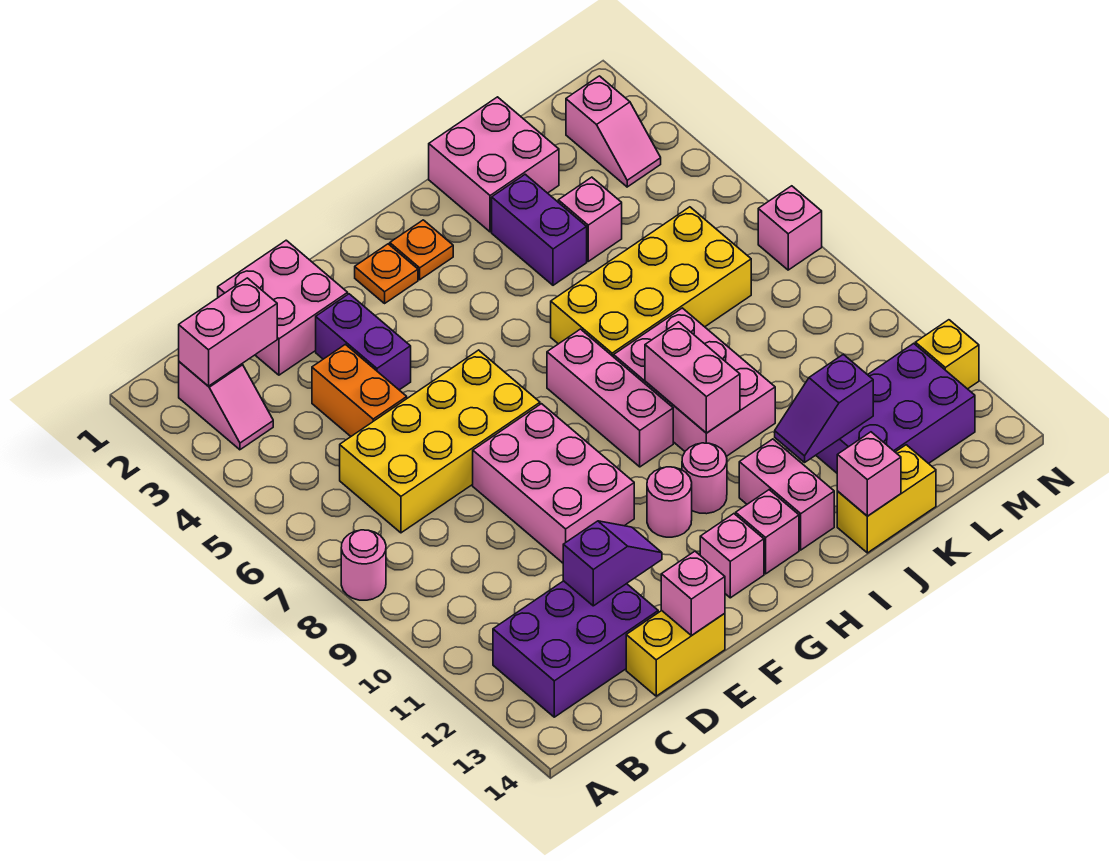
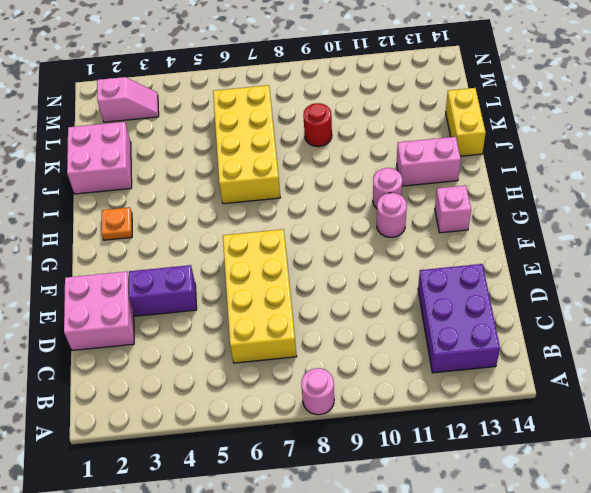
red 1x1 round brick [303,103,332,147] -> none
none -> pink 1x2 slope [179,362,273,450]
none -> orange 1x2 brick [312,344,407,436]
none -> yellow 1x2 brick [626,611,725,696]
none -> pink 2x3 brick [473,404,634,563]

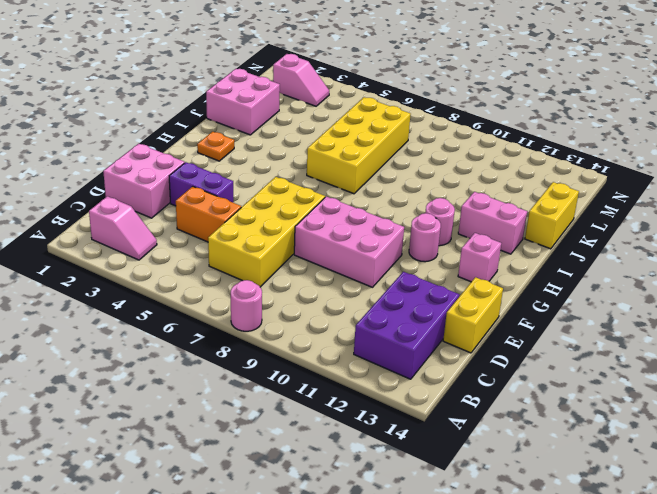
none -> orange 1x1 plate [355,244,418,303]
none -> pink 1x3 brick [547,329,673,467]
none -> pink 1x1 brick [736,490,799,574]
none -> pink 2x3 brick [614,308,775,456]

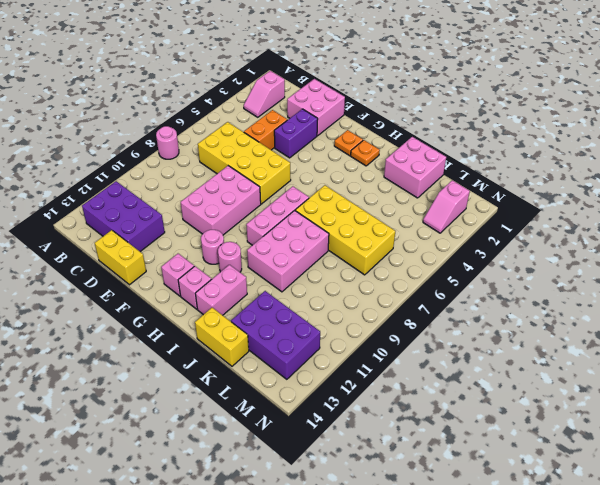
none -> purple 1x2 brick [492,174,587,285]
none -> pink 1x1 brick [558,177,622,261]
none -> pink 1x1 brick [758,186,822,270]
none -> yellow 1x1 brick [915,320,979,389]

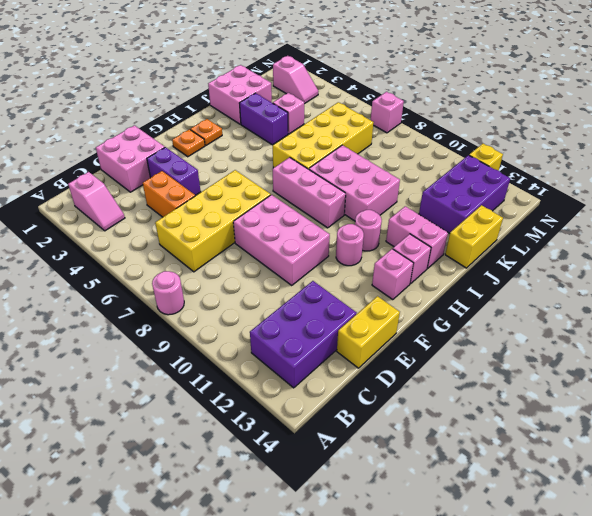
none -> pink 1x2 brick [179,278,277,386]
none -> purple 1x2 slope [563,521,662,606]
none -> pink 1x1 brick [661,551,725,636]
none -> pink 1x2 brick [645,322,740,433]

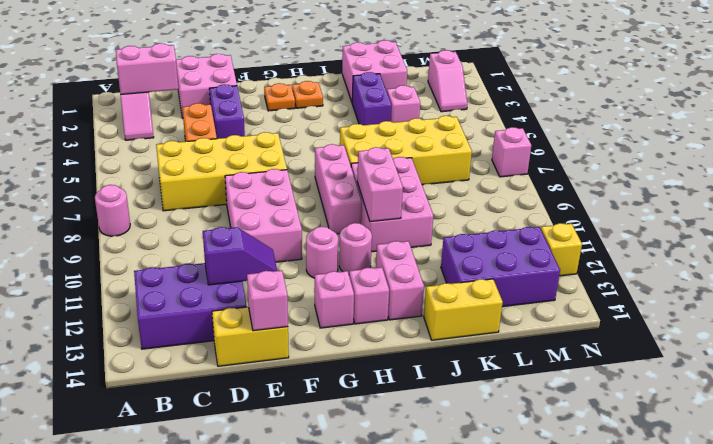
none -> purple 1x2 slope [775,354,873,462]
none -> pink 1x1 brick [837,432,901,516]

